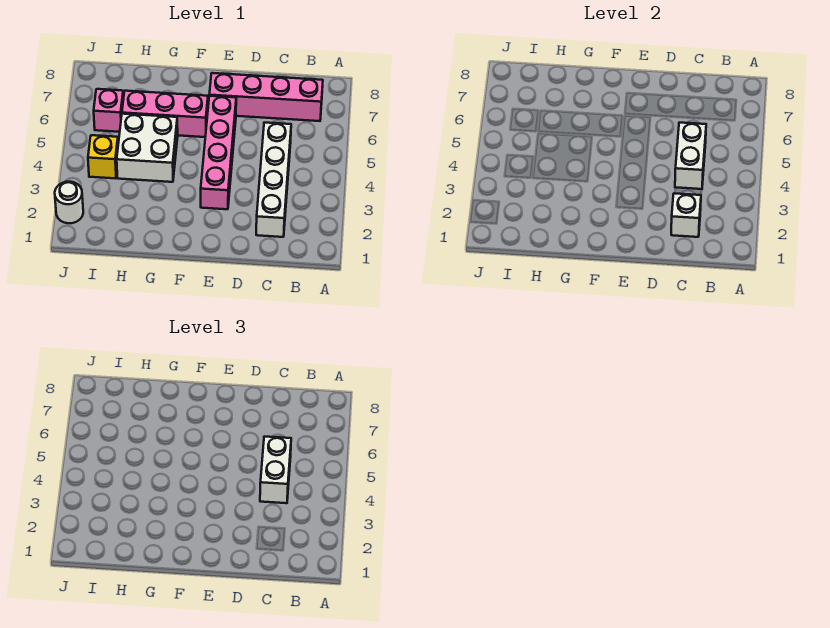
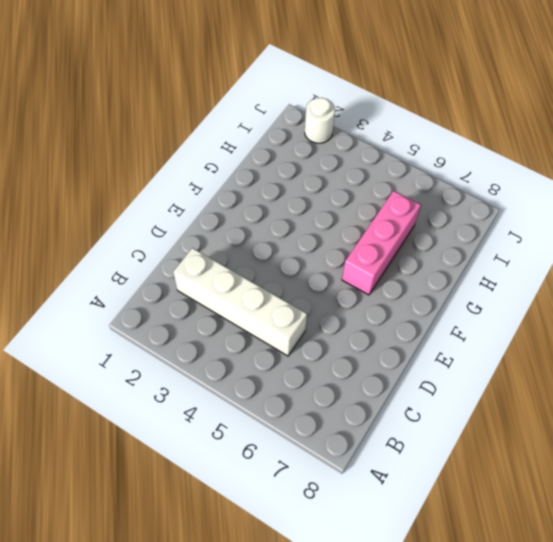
none -> pink 1x4 brick [209,73,323,121]
none -> pink 1x4 brick [201,96,236,209]

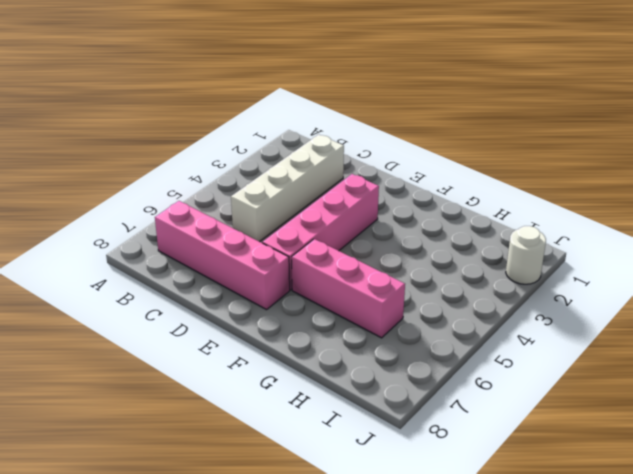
none -> white 2x2 brick [117,114,178,182]
none -> yellow 1x1 brick [88,135,118,178]

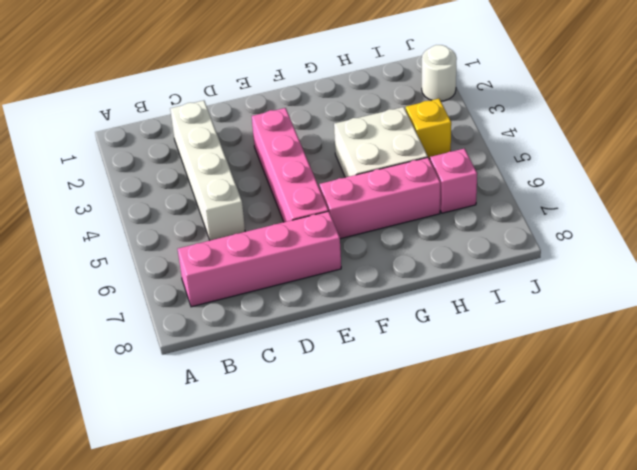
none -> white 1x1 brick [671,193,701,237]
none -> white 1x2 brick [675,123,706,189]

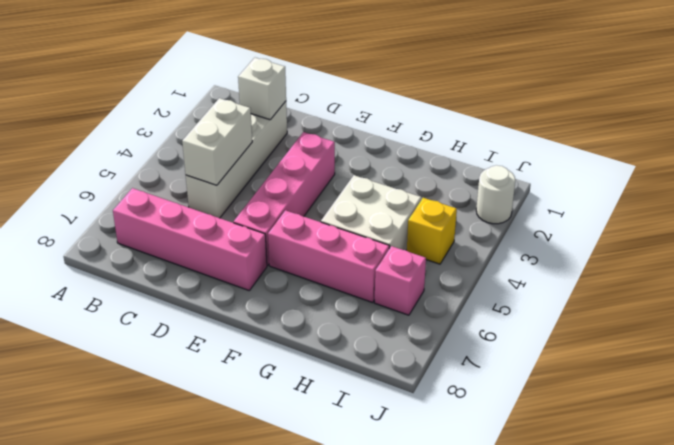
none -> white 1x2 brick [260,437,291,503]

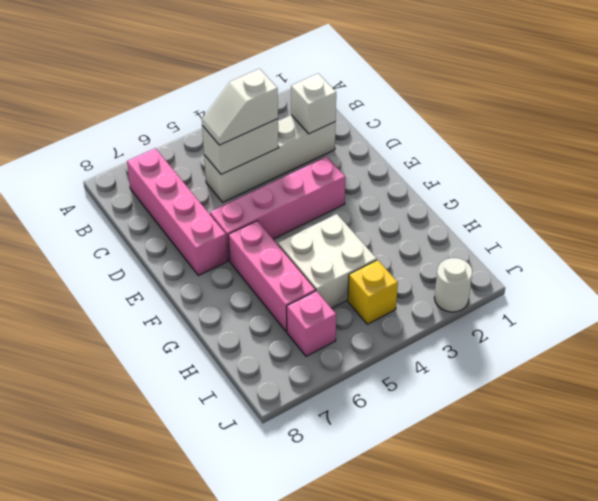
white 1x2 slope [202,69,278,145] -> white 1x2 brick [260,437,291,503]

